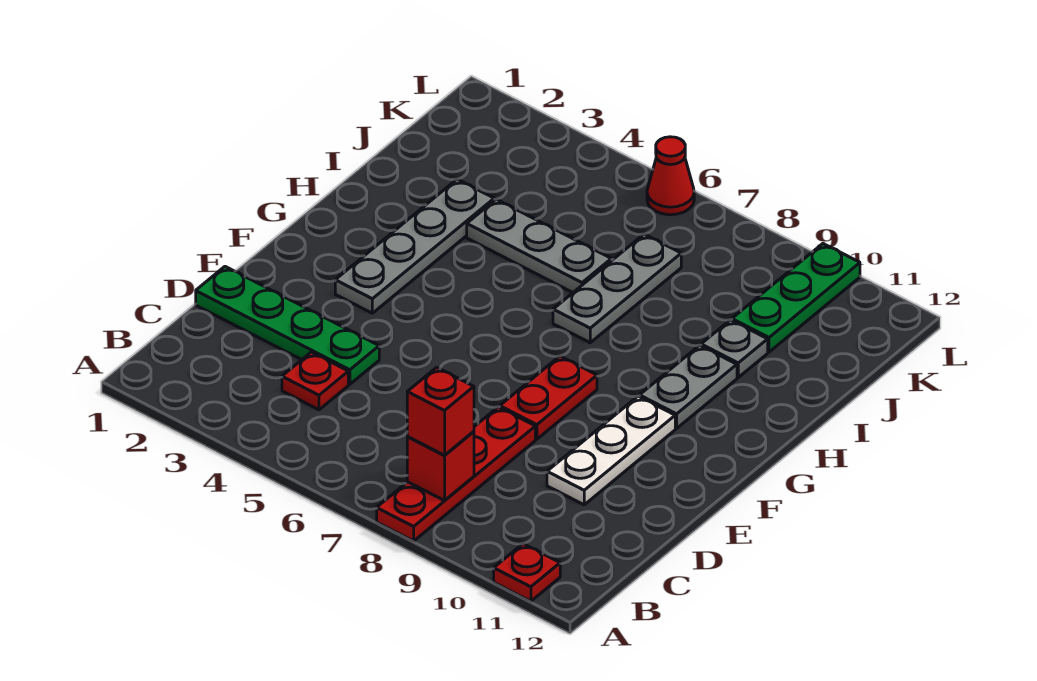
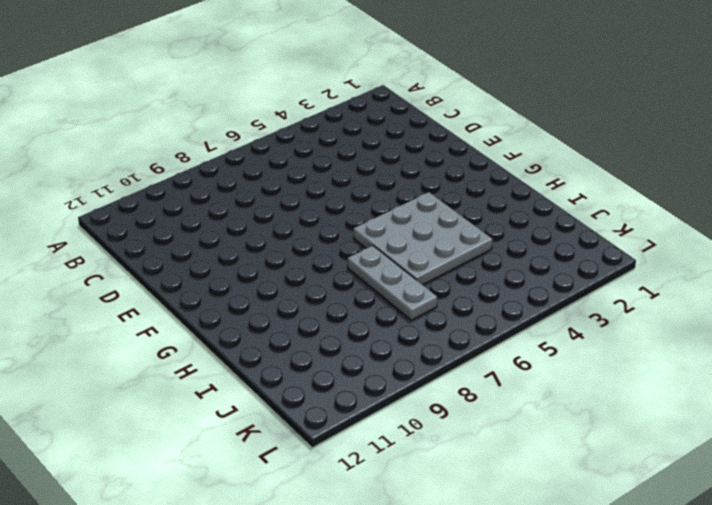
grey 3x3 plate [354,192,493,285] -> grey 1x3 plate [467,199,611,292]
none -> red 1x4 plate [377,407,535,541]
none -> red 1x1 plate [494,544,560,601]
none -> red 1x1 plate [282,352,348,410]

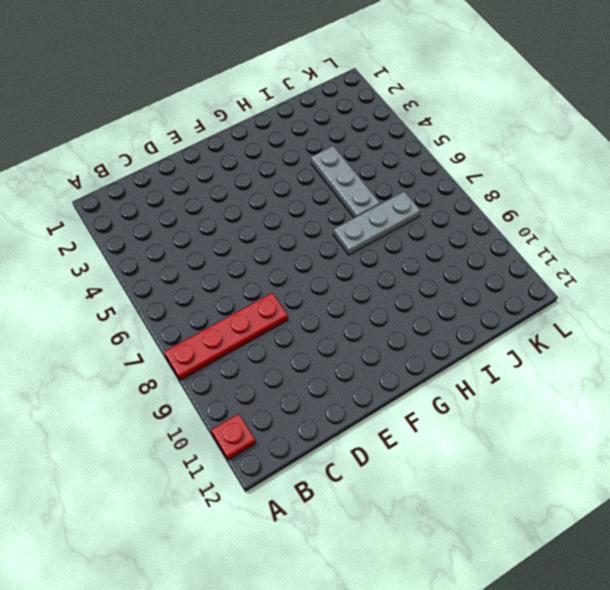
none -> red 1x1 plate [282,352,348,410]
none -> green 1x4 plate [196,267,379,384]
none -> white 1x3 plate [547,396,675,505]

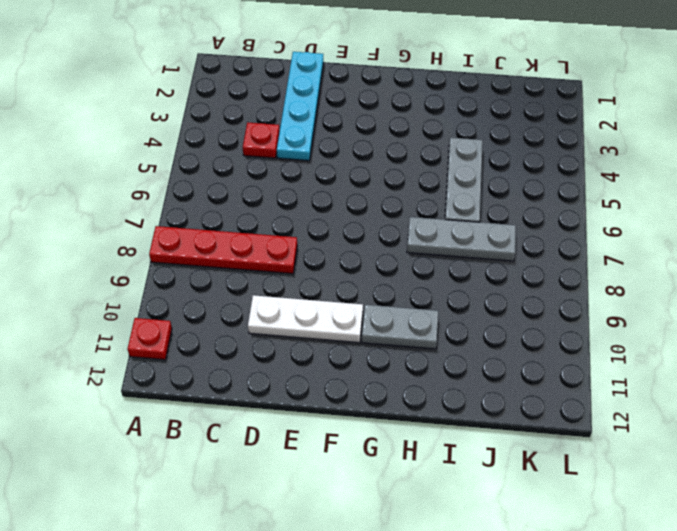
cyan 1x4 plate [277,52,323,161] -> green 1x4 plate [196,267,379,384]
none -> red 1x2 plate [500,356,597,439]
none -> grey 1x4 plate [335,179,494,313]
none -> grey 1x1 plate [701,320,768,377]

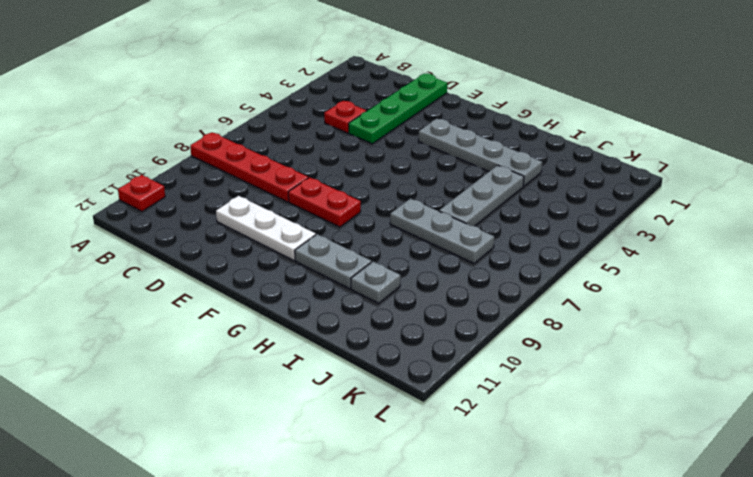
none -> green 1x3 plate [732,244,860,352]
none -> red 1x1 cone [647,137,694,215]
none -> red 1x1 brick [407,432,474,501]

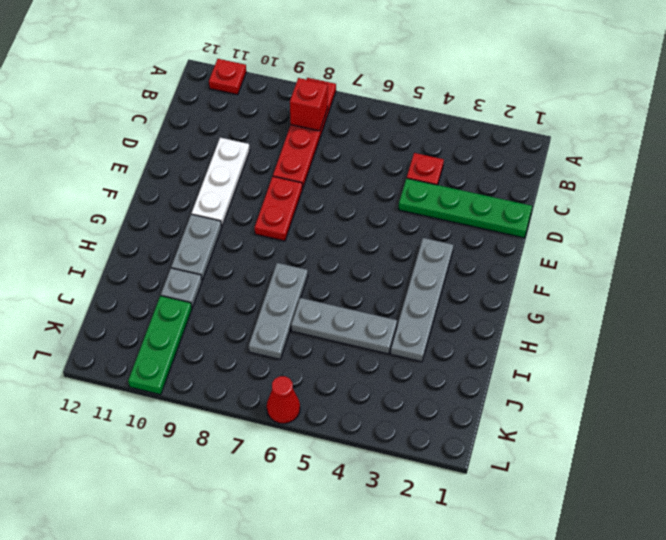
none -> red 1x1 brick [407,367,474,455]

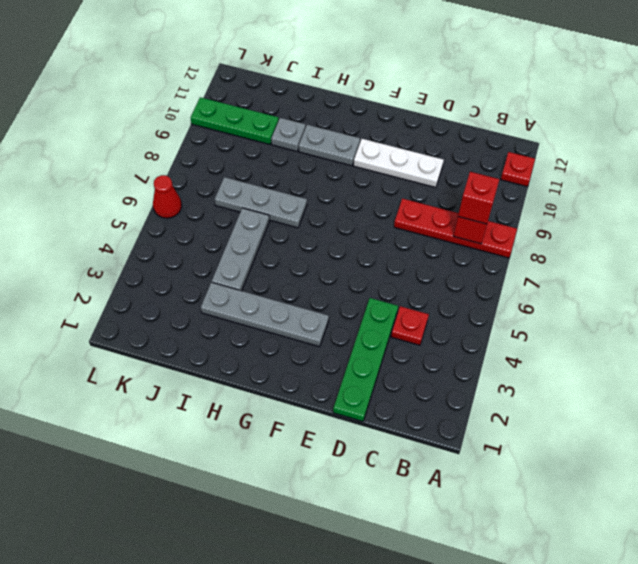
none -> red 1x2 plate [500,356,597,439]

